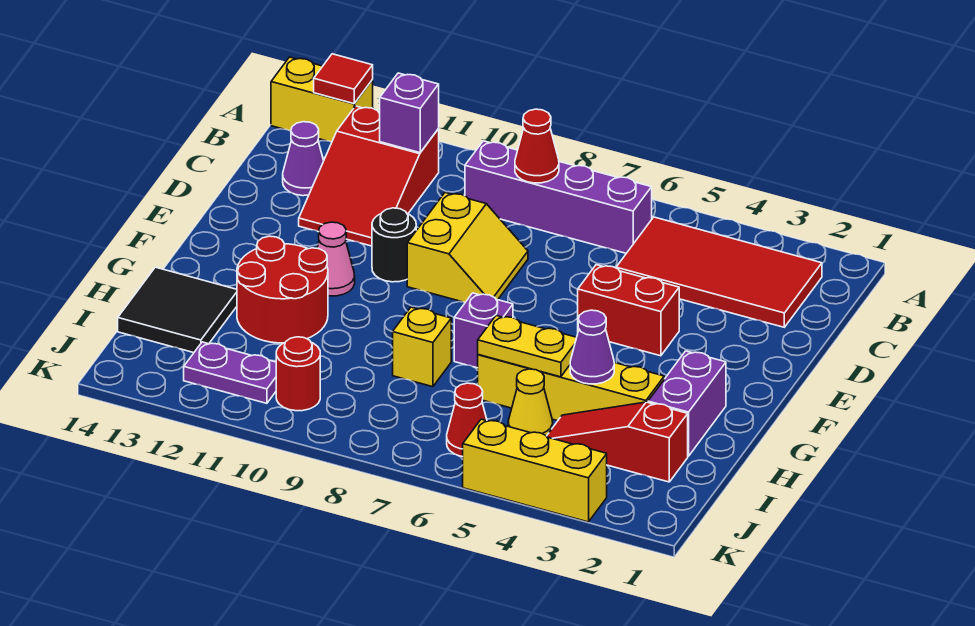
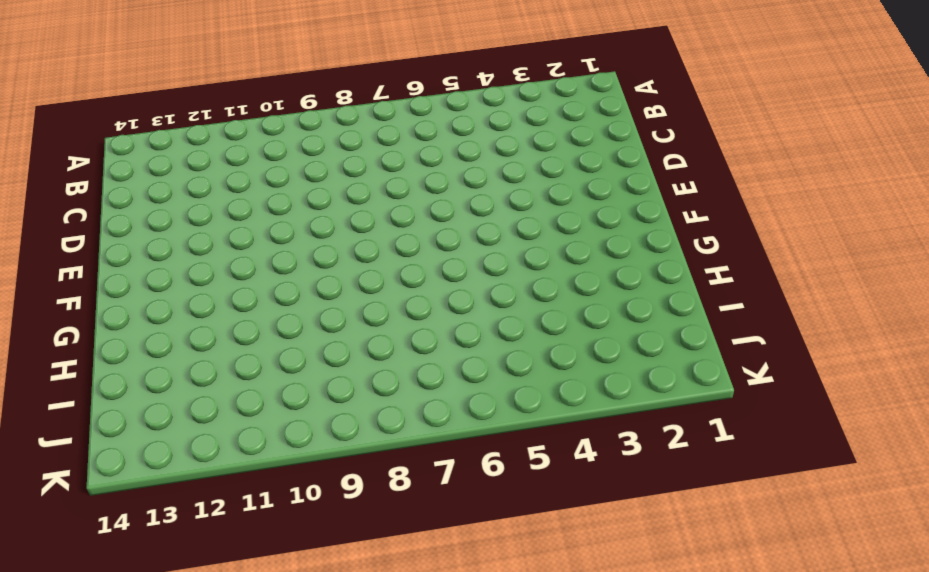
none -> yellow 1x2 brick [271,57,373,142]
none -> red 2x4 tile [616,217,822,327]
none -> purple 1x4 brick [465,141,652,253]

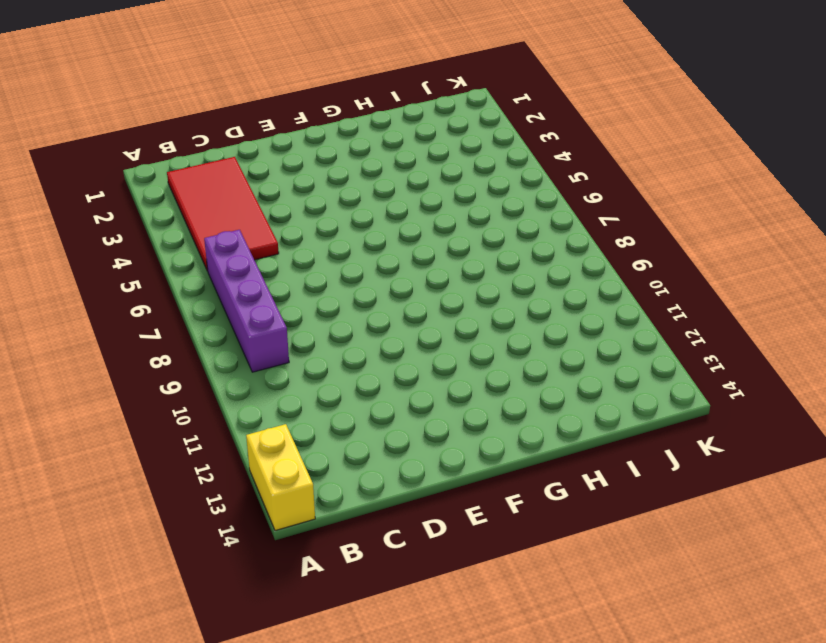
none -> red 2x3 slope [299,106,439,246]
none -> purple 1x1 cone [283,122,324,196]
none -> yellow 2x2 slope [407,193,528,302]

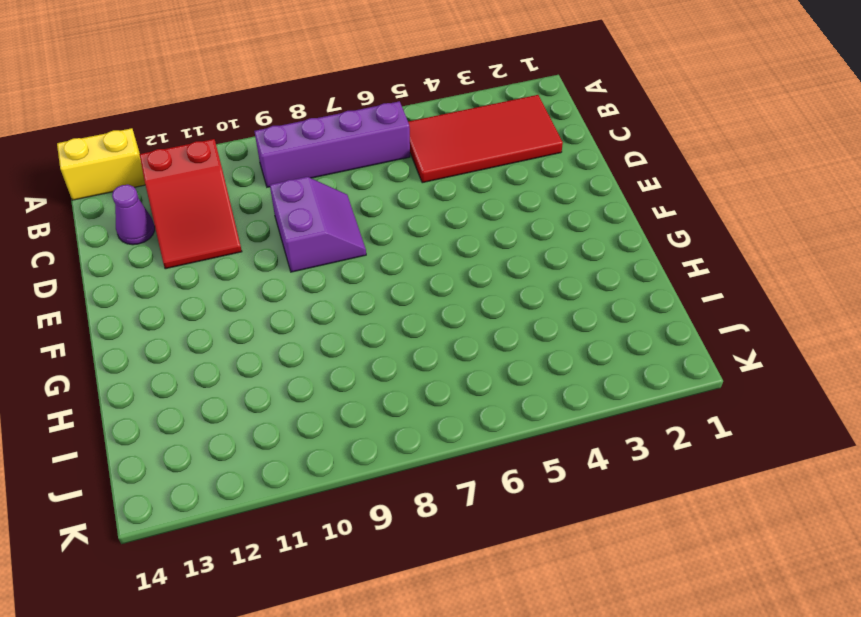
purple 2x2 slope [270,177,366,272] -> yellow 2x2 slope [407,193,528,302]
none -> red 1x2 brick [578,265,679,356]
none -> black 1x1 round brick [372,208,416,282]
none -> pink 1x1 cone [317,222,355,296]

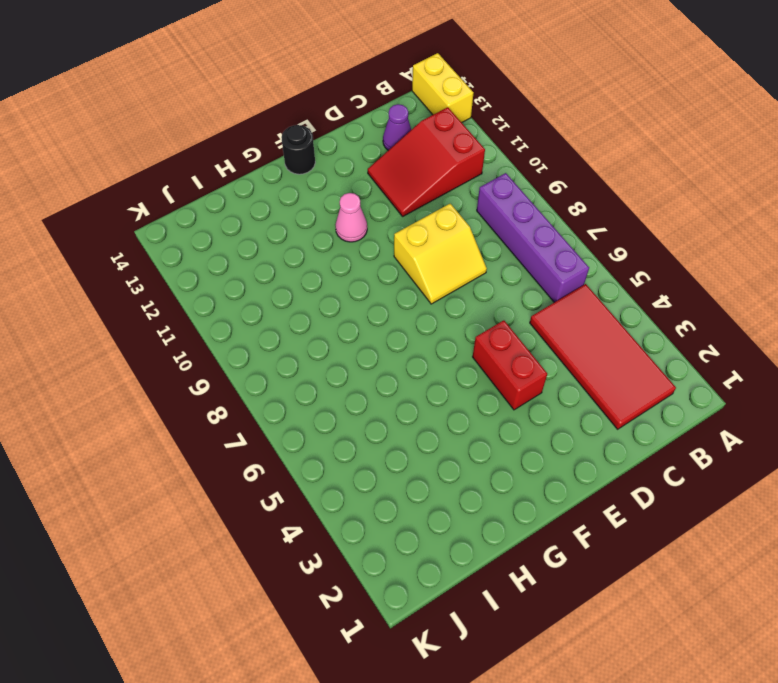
black 1x1 round brick [281,125,315,174] -> black 1x1 round brick moved to [372,208,416,282]
none -> purple 1x2 brick [648,351,726,456]
none -> purple 1x1 brick [454,293,513,368]
none -> red 2x2 round brick [237,236,328,343]

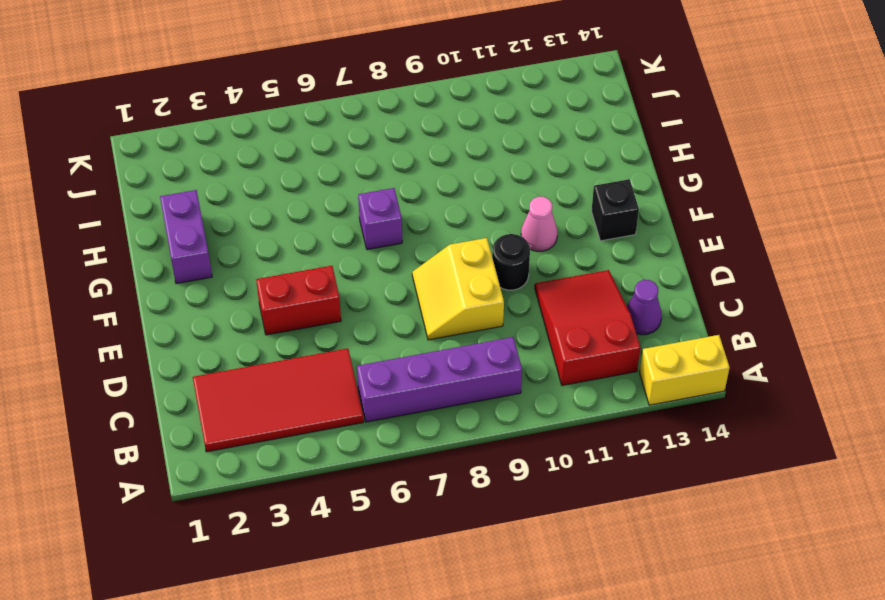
black 1x1 brick [592,179,639,241] -> none
none -> red 2x2 round brick [237,236,328,343]
none -> yellow 1x4 brick [478,355,664,421]
none -> yellow 1x1 brick [393,307,451,387]

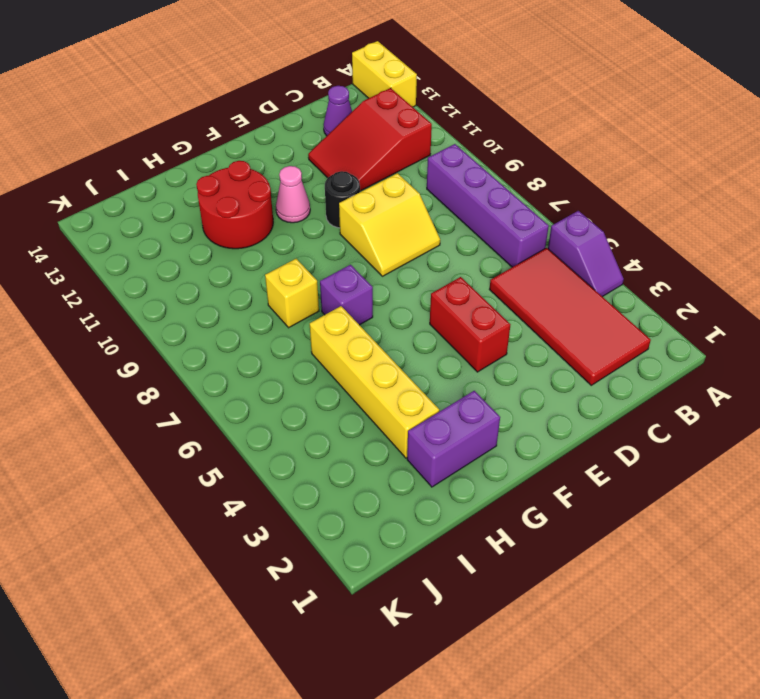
purple 1x2 slope [548,211,624,297] -> none
none -> black 2x2 tile [118,267,237,353]
none -> red 1x3 slope [547,402,688,482]
none -> yellow 1x1 cone [508,369,553,436]

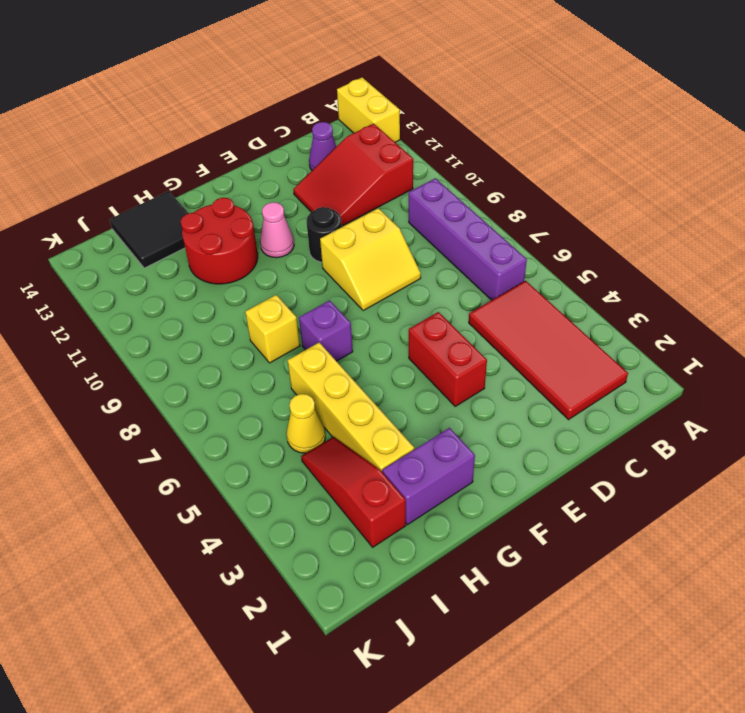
none -> red 1x1 cone [447,383,487,457]
none -> red 1x1 round brick [276,337,320,411]
none -> purple 1x2 plate [184,342,276,403]

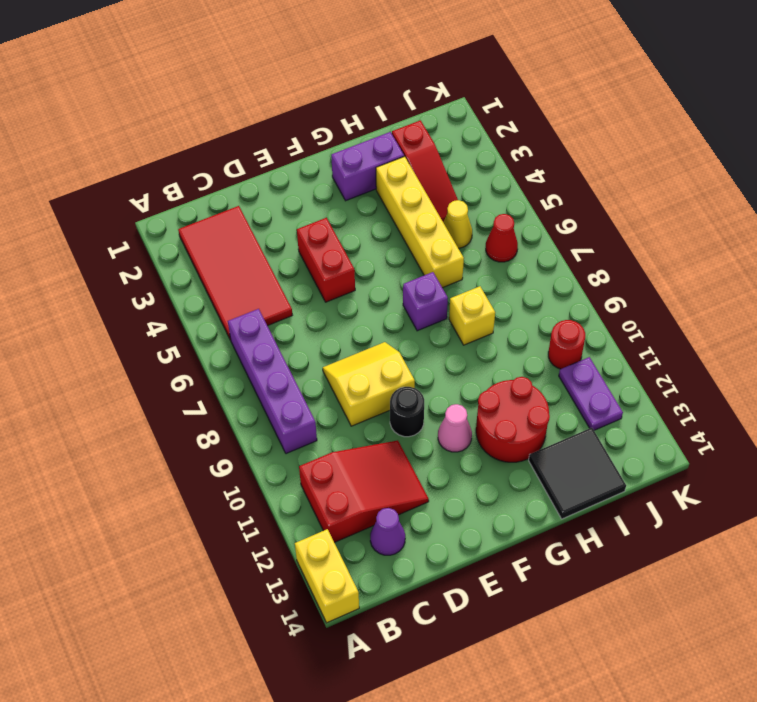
none -> yellow 1x3 brick [463,419,607,522]
none -> red 1x1 tile [314,54,373,104]
none -> red 1x1 cone [515,109,559,183]

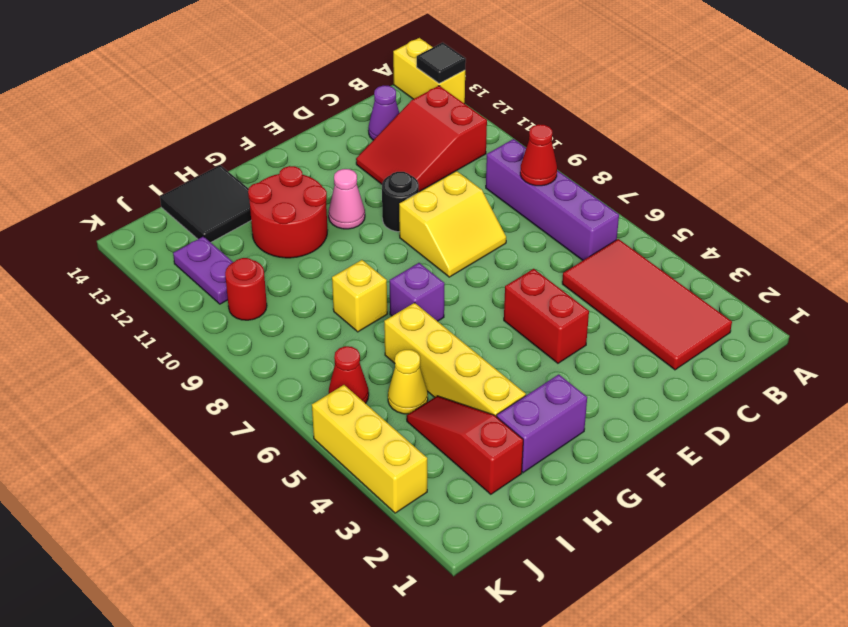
black 1x1 tile [417,43,466,83] -> red 1x1 tile [314,54,373,104]
none -> purple 1x1 brick [380,73,439,153]
none -> purple 1x1 cone [570,310,614,384]
none -> yellow 1x2 plate [478,316,577,377]

